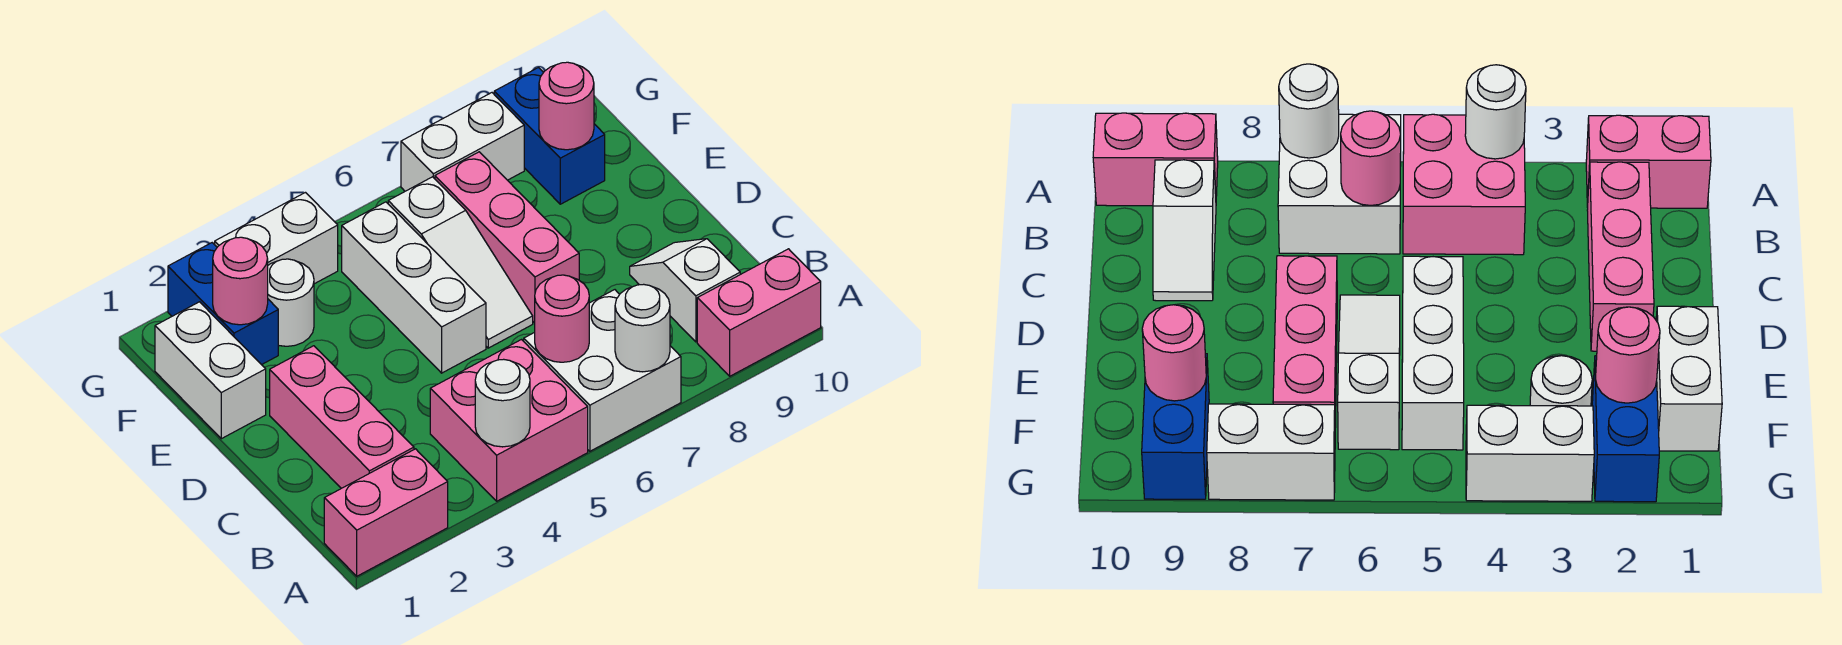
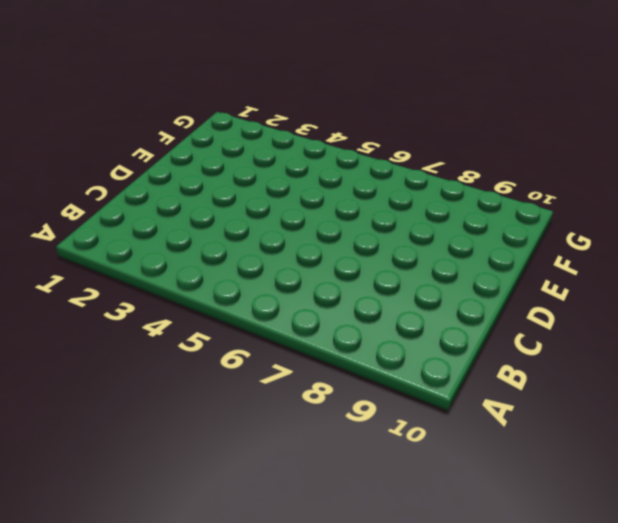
none -> pink 1x2 brick [324,449,448,576]
none -> pink 2x2 brick [430,340,588,501]
none -> white 2x2 brick [524,290,681,451]

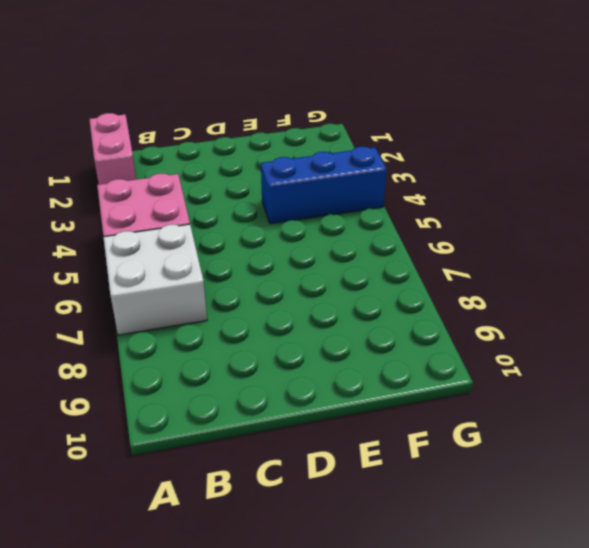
blue 1x3 brick [261,147,387,224] -> white 1x2 brick [215,193,338,284]
none -> pink 1x2 brick [697,249,821,376]
none -> pink 1x3 brick [270,346,414,488]
none -> white 1x2 slope [630,239,740,342]

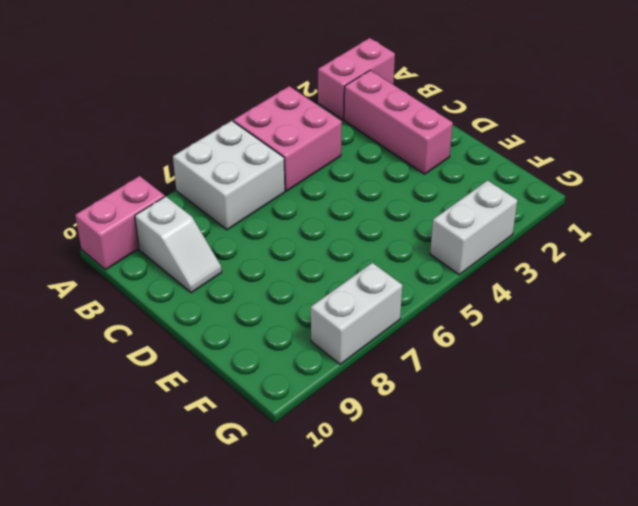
none -> white 1x3 brick [342,202,486,373]
none -> white 1x3 slope [388,177,533,348]
none -> pink 1x3 brick [435,152,579,323]

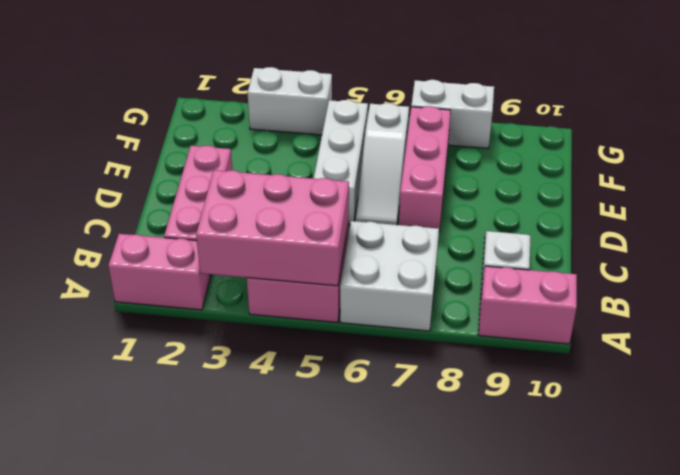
pink 2x3 brick [196,170,349,286] -> white 1x1 round brick [475,359,530,447]
none -> white 1x2 brick [155,302,266,439]
none -> blue 1x2 brick [168,243,278,365]
none -> white 1x1 round brick [268,259,314,346]

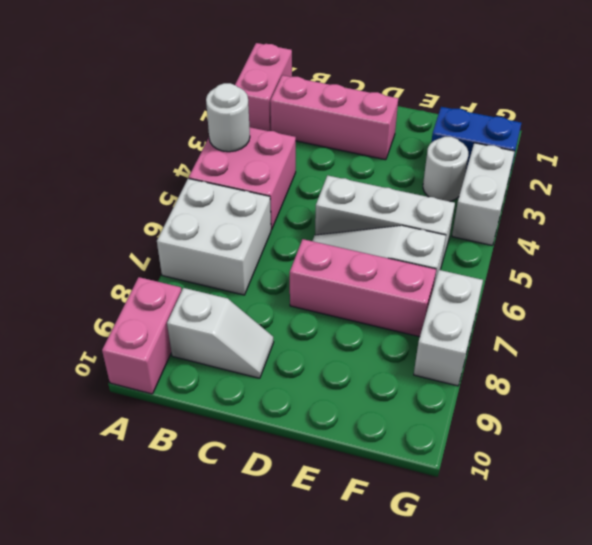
none -> white 1x2 brick [155,302,266,439]
none -> blue 1x2 brick [494,68,605,204]
none -> white 1x1 round brick [615,284,670,372]

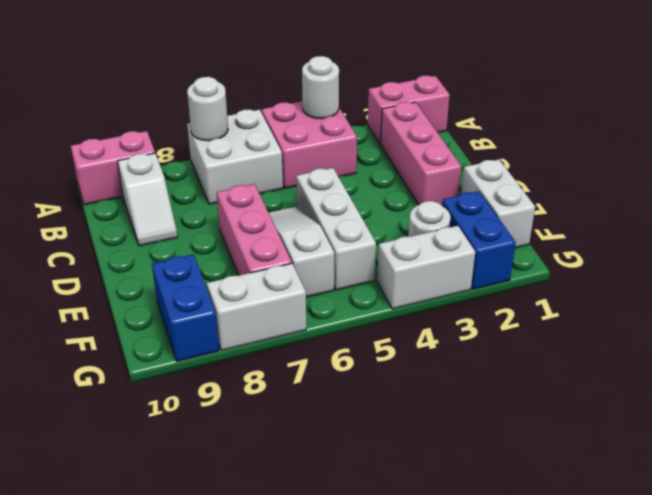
none -> pink 1x1 round brick [535,275,589,362]
none -> pink 1x1 round brick [213,237,268,325]
none -> pink 1x1 round brick [539,62,594,150]

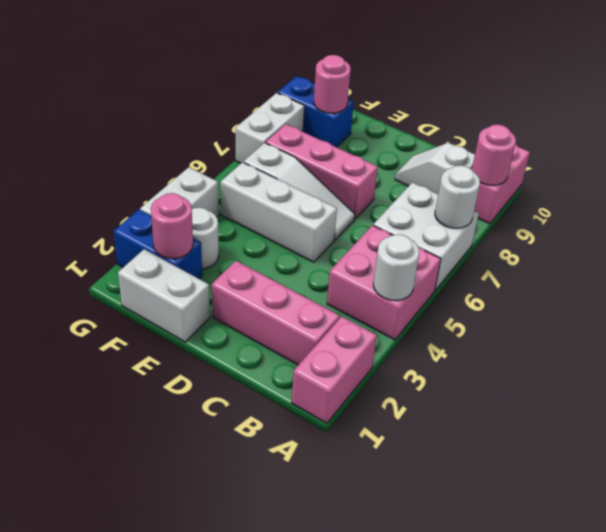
pink 1x1 round brick [472,124,516,185] -> pink 1x1 round brick moved to [535,275,589,362]

